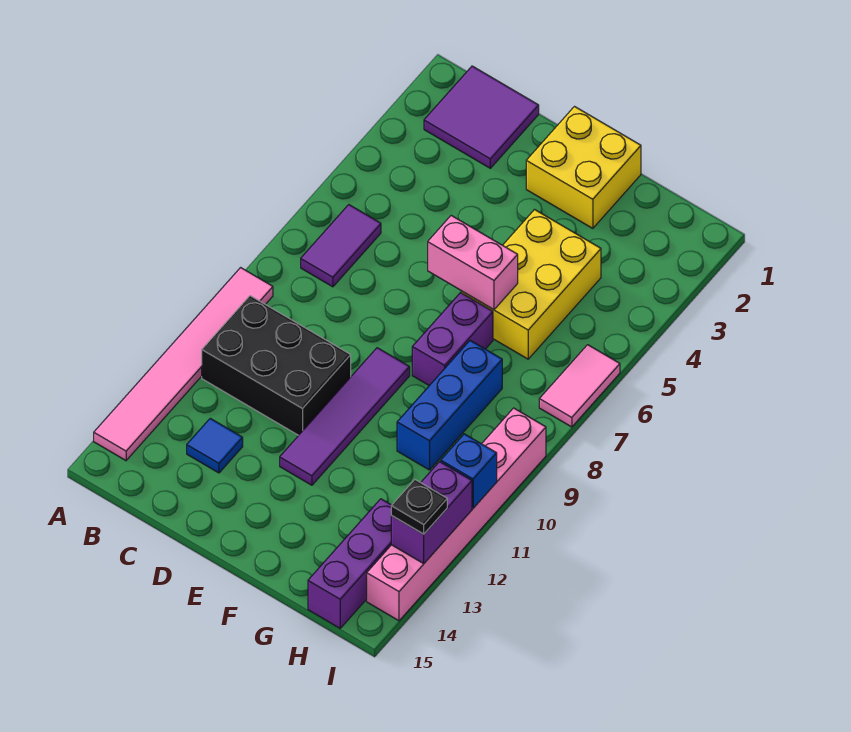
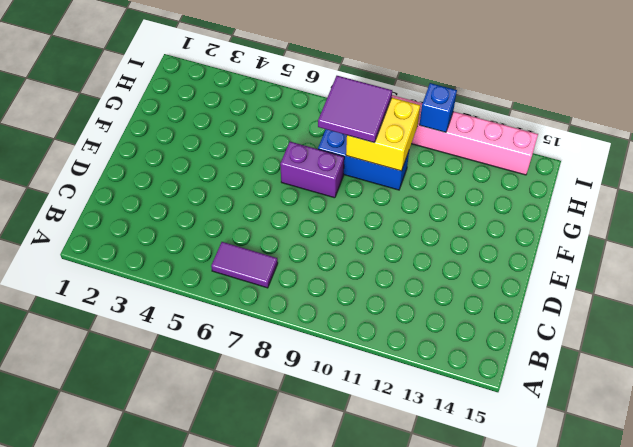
purple 2x2 tile [318,76,392,143] -> purple 2x2 tile moved to [424,66,539,168]
yellow 2x2 brick [346,98,420,171] -> yellow 2x2 brick moved to [526,107,641,228]
none -> pink 1x6 tile [94,268,273,460]
none -> black 2x3 brick [202,296,351,435]
none -> blue 1x1 tile [187,418,243,473]

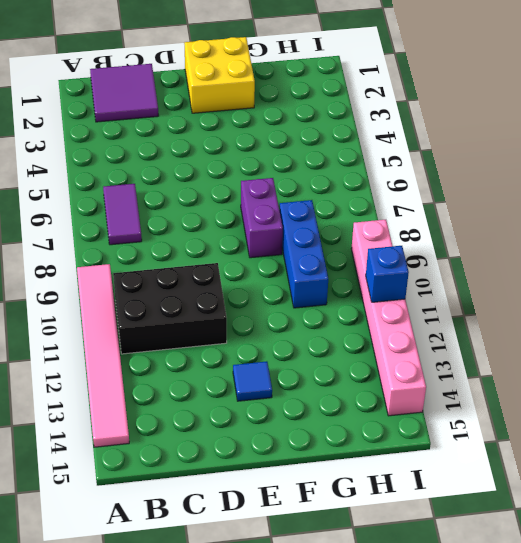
blue 1x1 tile [233,361,272,401] -> blue 1x1 tile moved to [187,418,243,473]
none -> purple 1x4 tile [280,348,410,485]
none -> yellow 2x3 brick [462,210,601,359]
none -> purple 1x3 brick [308,499,391,628]

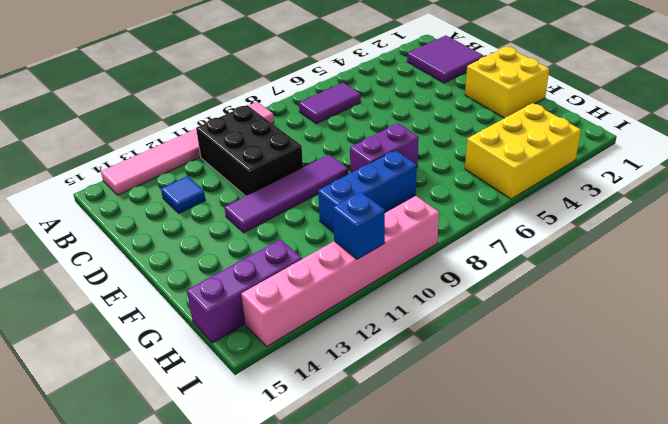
yellow 2x3 brick [465,103,581,199] -> yellow 2x3 brick moved to [462,210,601,359]
none -> pink 1x2 tile [539,345,620,427]
none -> pink 1x2 brick [428,215,518,310]
none -> purple 1x2 brick [391,462,472,563]

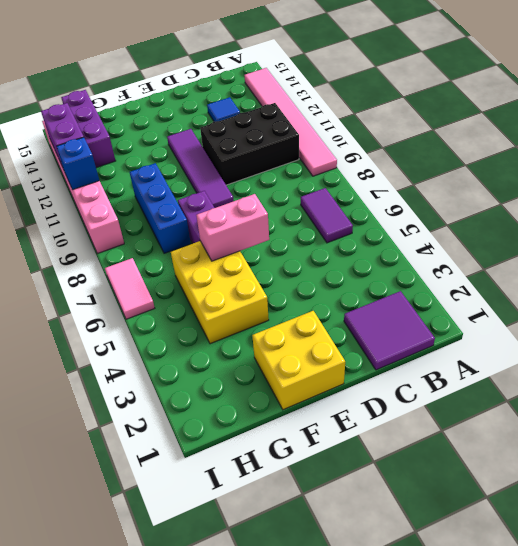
none -> black 1x1 plate [391,480,447,534]

